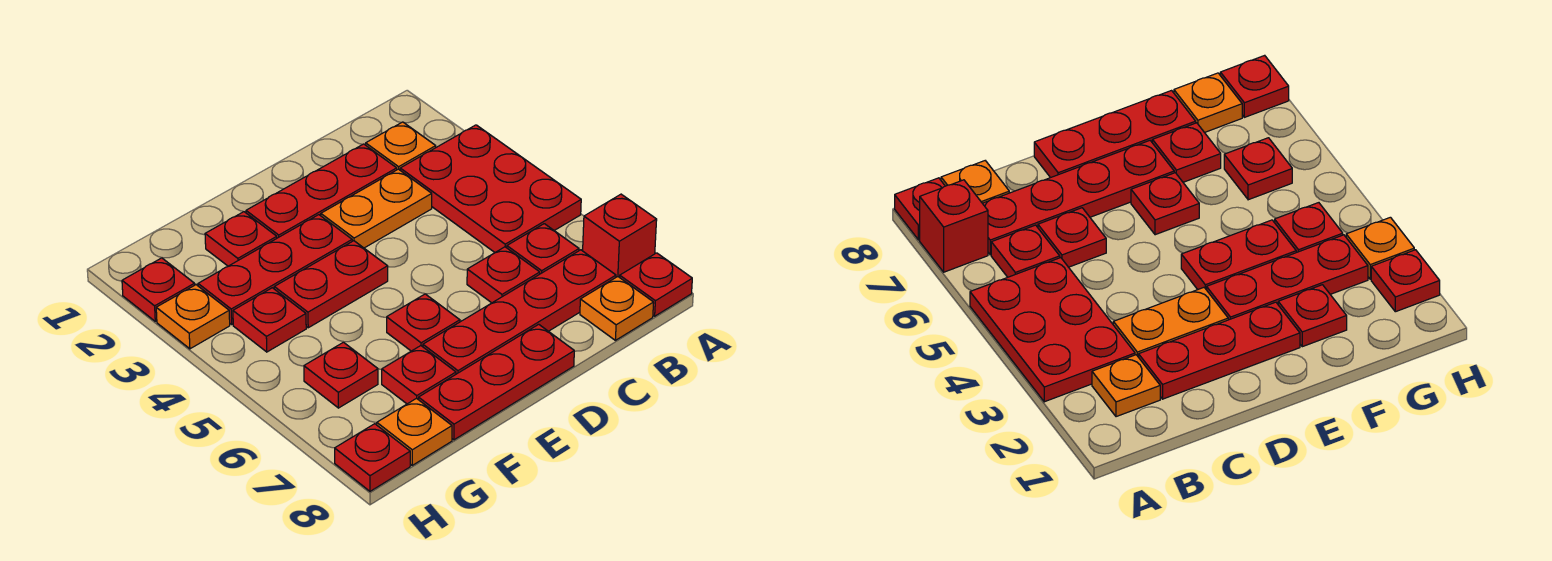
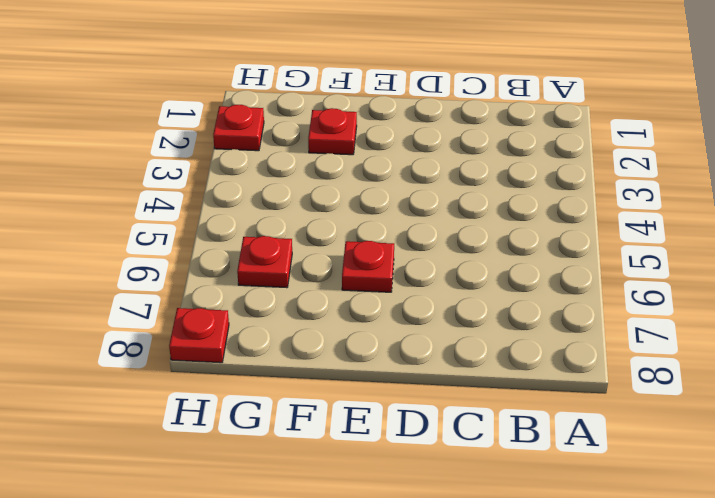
none -> red 2x3 plate [400,125,581,252]
none -> red 1x1 brick [583,194,657,277]
none -> red 1x1 plate [620,253,692,316]

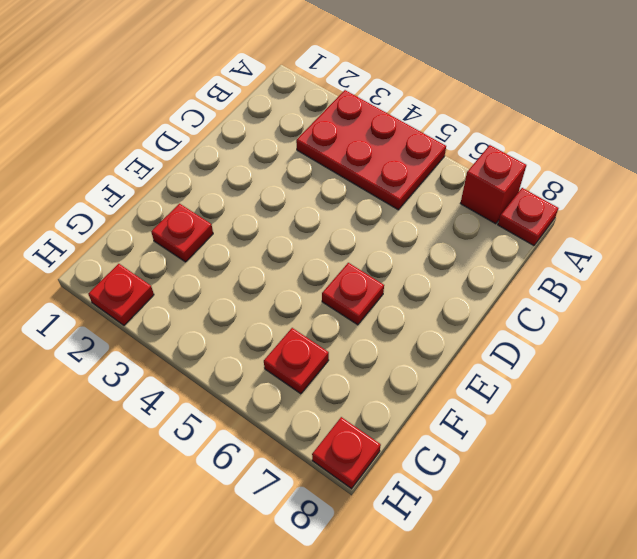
none -> orange 1x1 plate [366,122,436,170]
none -> red 1x1 plate [507,224,579,274]
none -> red 1x4 plate [423,250,616,374]

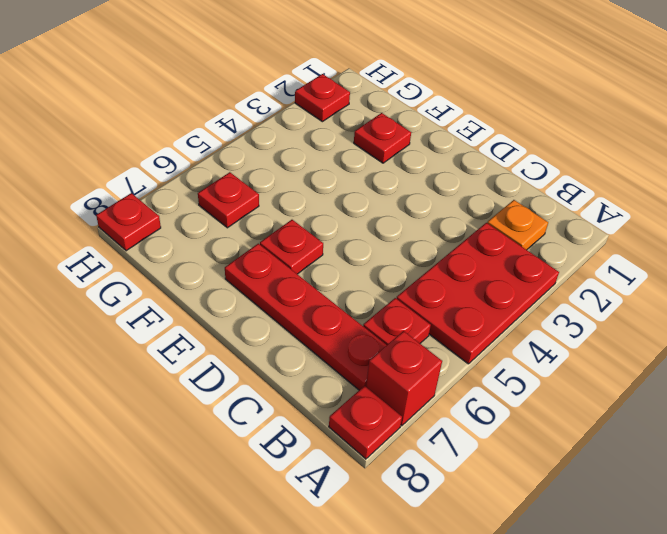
none -> orange 1x1 plate [580,277,654,340]
none -> red 1x3 plate [246,144,397,238]
none -> orange 1x2 plate [321,169,432,248]

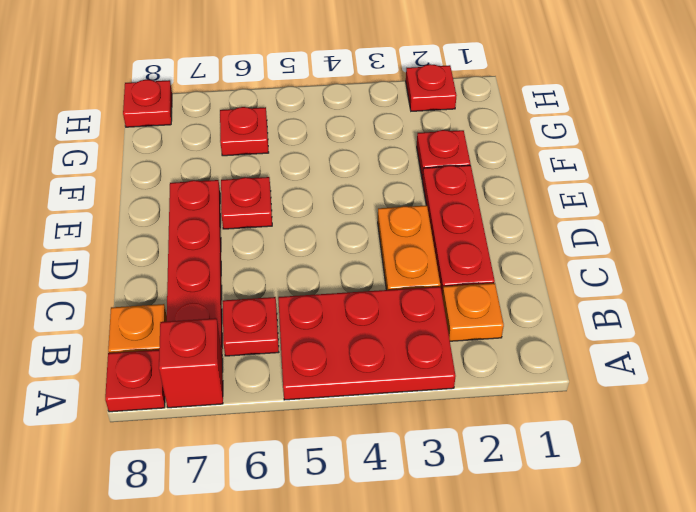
none -> red 1x1 plate [467,247,540,303]
none -> red 1x3 plate [419,324,574,440]
none -> red 1x3 plate [198,215,352,324]

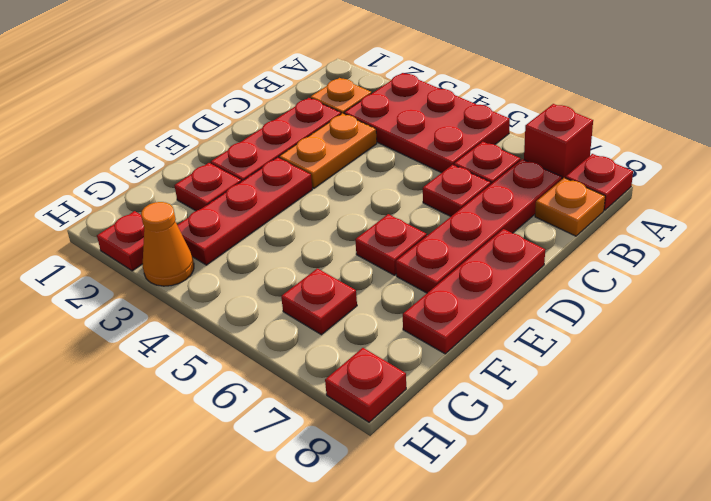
orange 1x1 cone [141,202,194,286] -> orange 1x1 plate [156,285,230,349]
none -> red 1x2 plate [274,241,388,328]
none -> red 1x1 plate [382,346,456,404]
none -> red 1x1 plate [233,288,306,352]

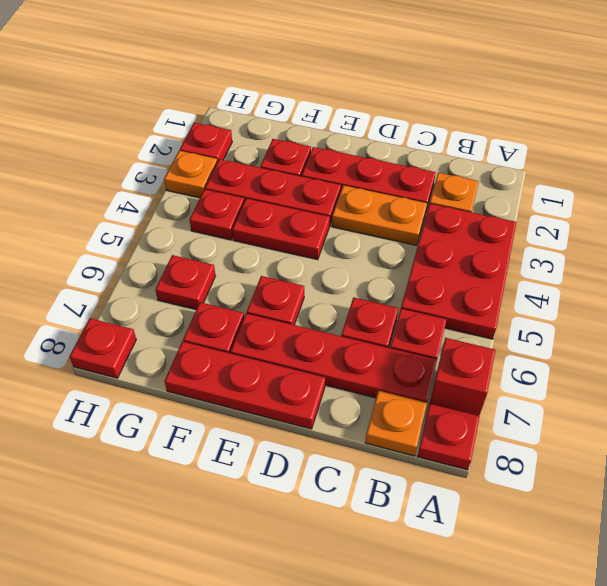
none -> orange 1x1 plate [377,398,452,465]

